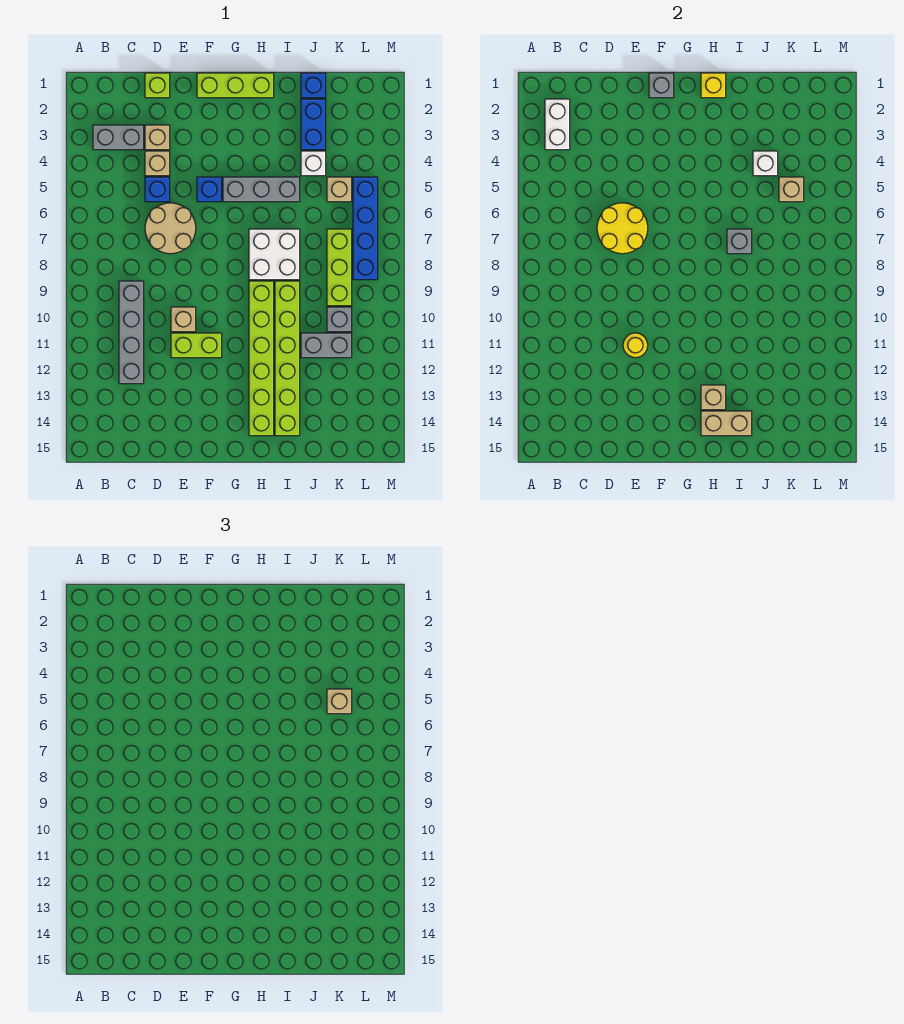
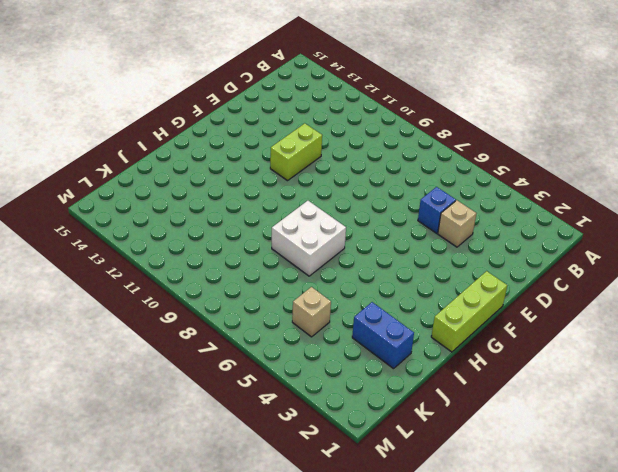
none -> grey 1x2 brick [93,125,144,150]
none -> grey 1x4 brick [119,281,144,384]
none -> lime 1x1 brick [145,73,170,98]
none -> tan 1x1 brick [145,125,170,150]

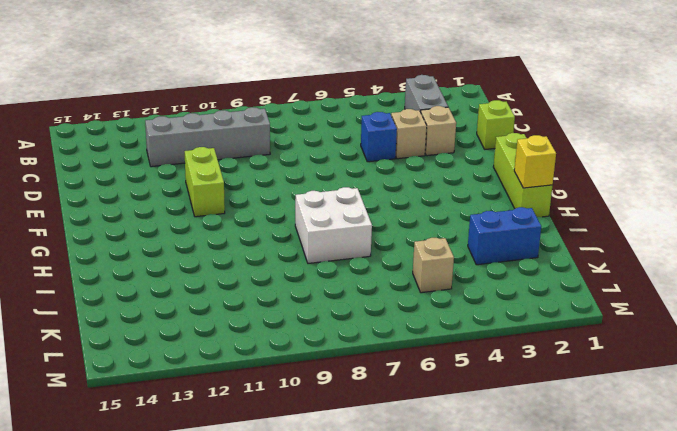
none -> tan 2x2 round brick [145,203,196,254]
none -> tan 1x1 brick [171,307,196,332]
none -> blue 1x1 brick [197,177,222,202]
none -> grey 1x3 brick [223,177,300,202]

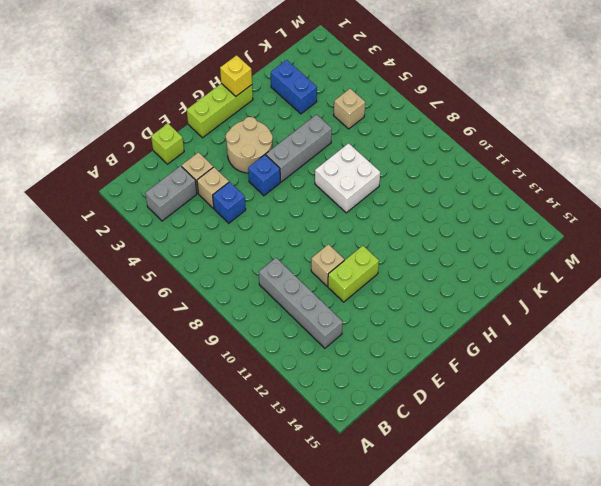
tan 2x2 round brick [226,117,273,173] -> tan 2x2 round brick moved to [145,203,196,254]
none -> lime 1x6 brick [249,281,274,436]
none -> lime 1x6 brick [275,281,300,436]
none -> blue 1x1 brick [301,73,326,98]
none -> white 1x1 brick [301,151,326,176]

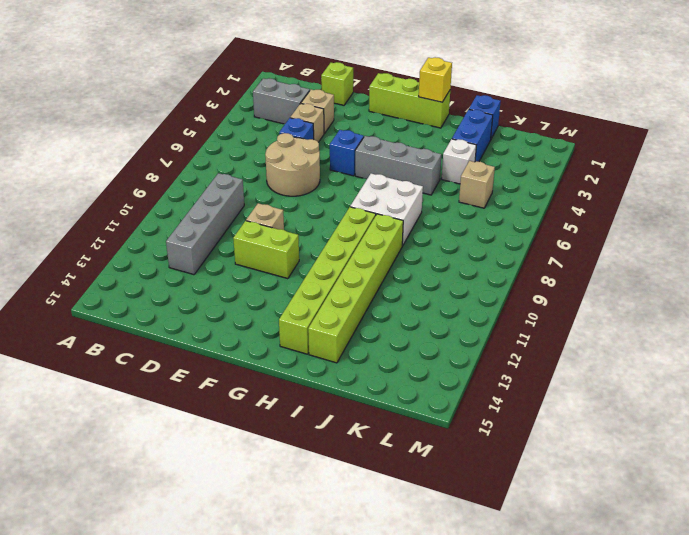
none -> grey 1x2 brick [301,333,352,358]
none -> lime 1x3 brick [327,229,352,306]
none -> grey 1x1 brick [327,307,352,332]
none -> blue 1x4 brick [353,177,378,280]

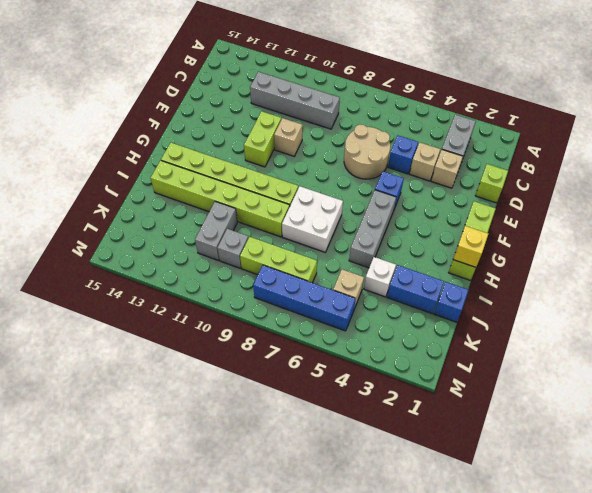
none -> white 1x2 brick [545,99,570,150]
none -> yellow 2x2 round brick [597,203,648,254]
none -> yellow 1x1 round brick [623,333,648,358]
none -> grey 1x1 brick [649,73,674,98]

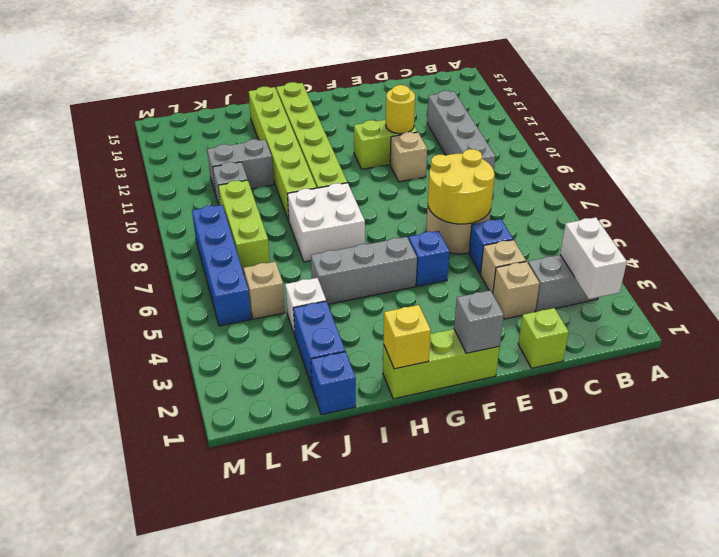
none -> tan 1x1 brick [701,385,726,410]
none -> tan 1x2 brick [701,411,752,436]
none -> grey 1x1 brick [727,229,752,254]
none -> white 1x1 brick [753,151,778,176]

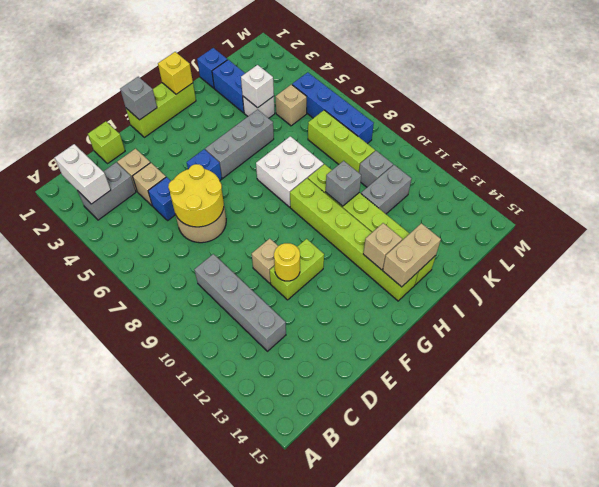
grey 1x1 brick [326,161,361,206] -> grey 1x1 brick moved to [727,229,752,254]
none -> tan 1x1 brick [779,177,804,202]
none -> tan 1x1 brick [327,689,352,714]

